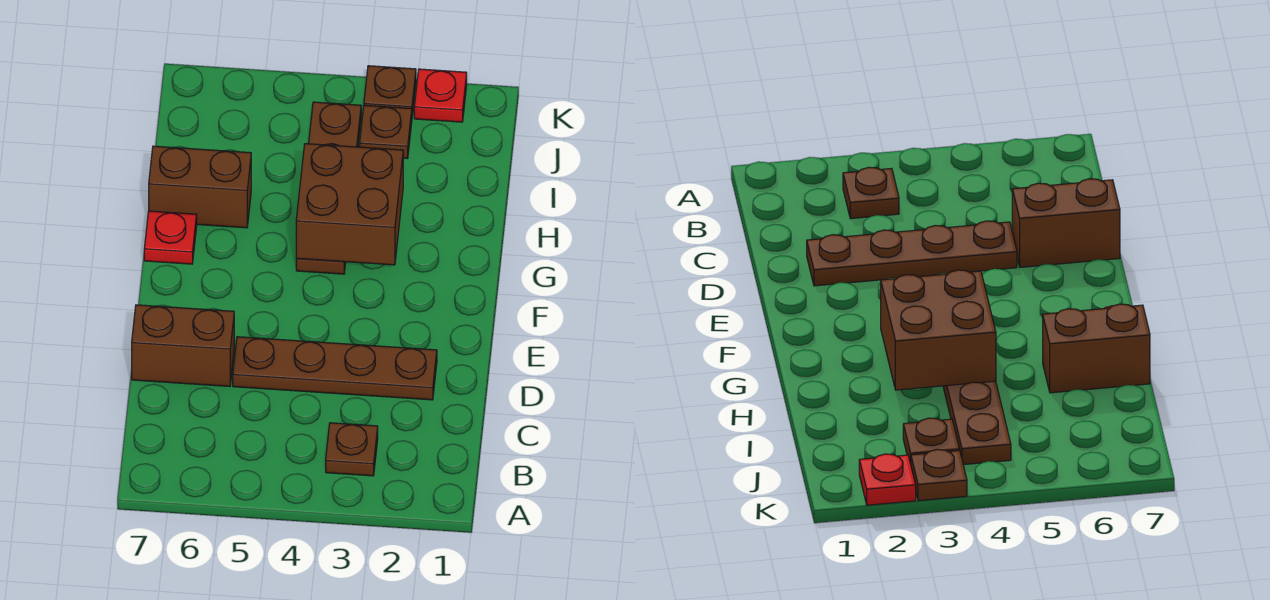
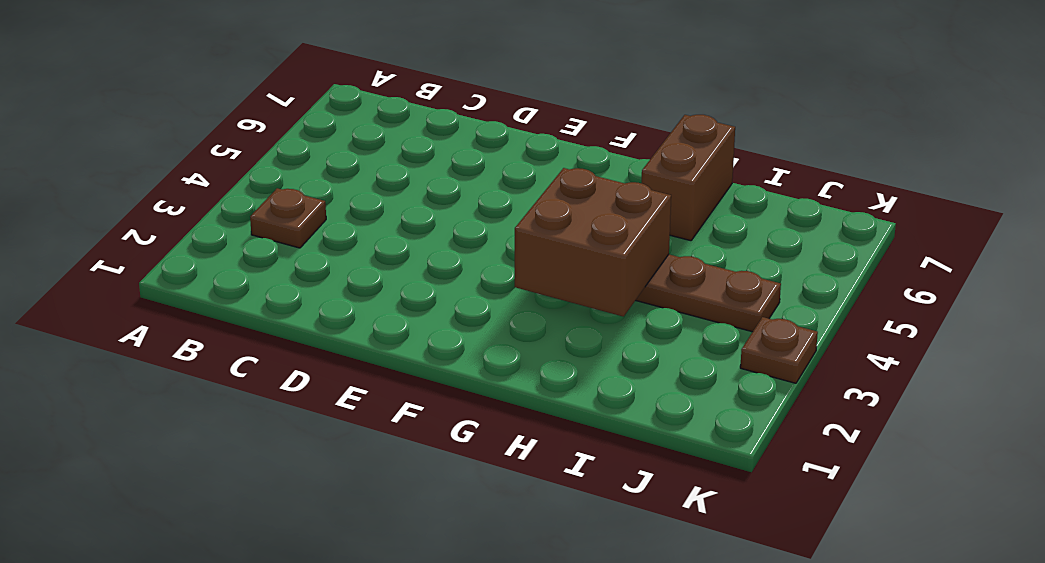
none -> brown 1x4 plate [233,337,437,400]
none -> brown 1x2 brick [132,305,234,386]

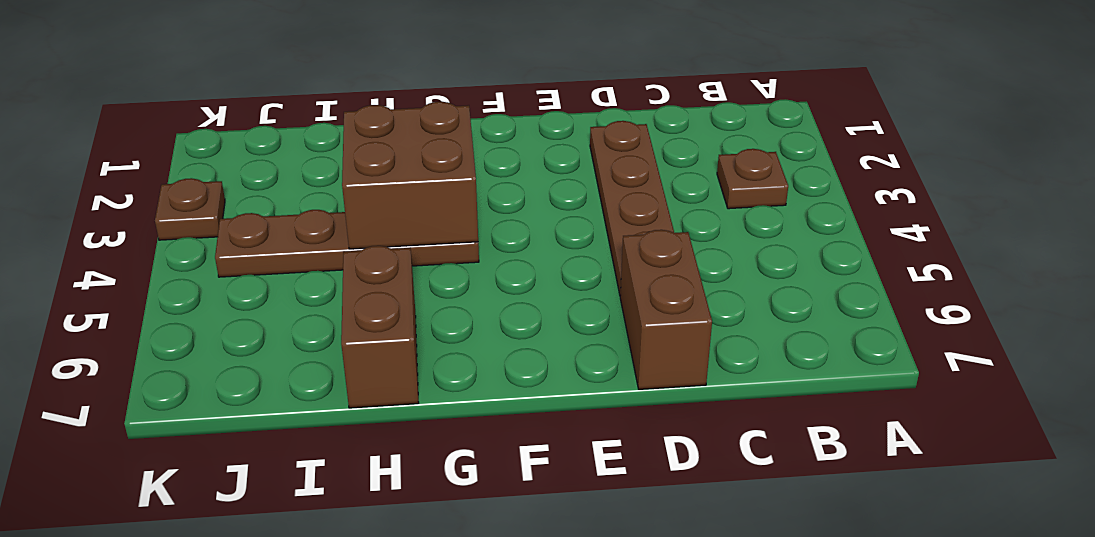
none -> red 1x1 plate [144,211,197,264]
none -> brown 1x1 plate [360,105,412,158]

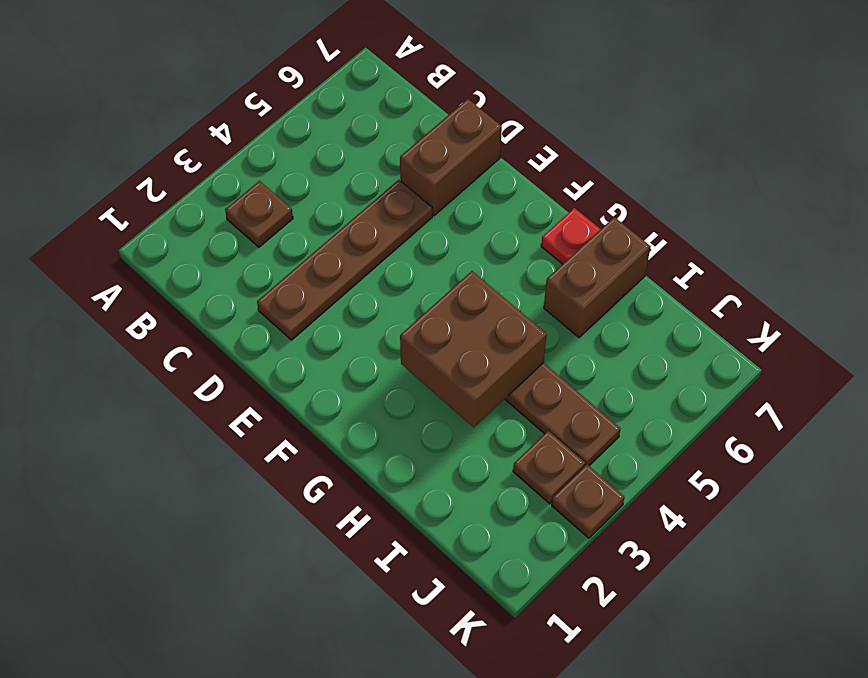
none -> red 1x1 plate [414,69,467,122]

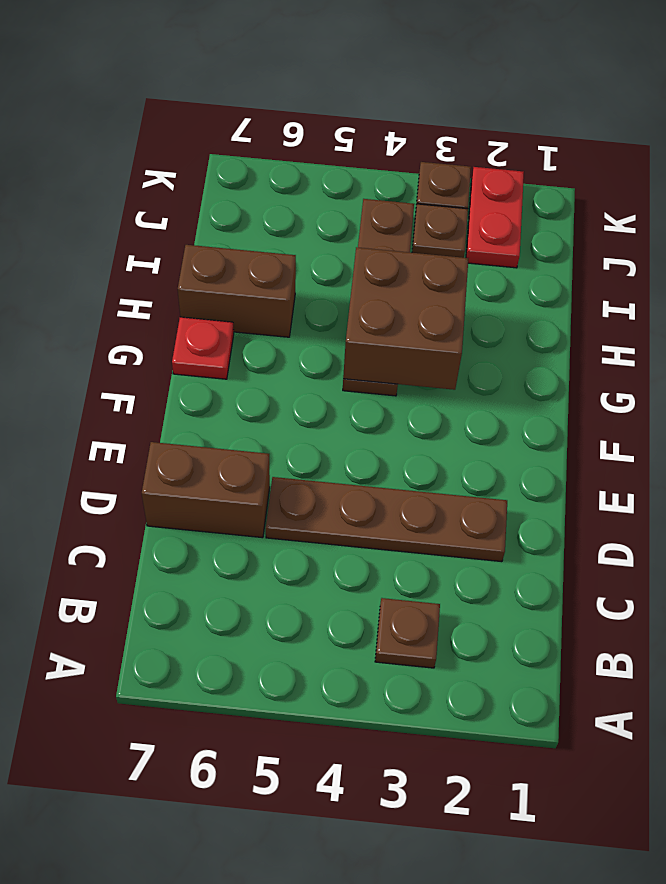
red 1x2 plate [466,167,524,268] -> red 1x1 plate [414,69,467,122]

